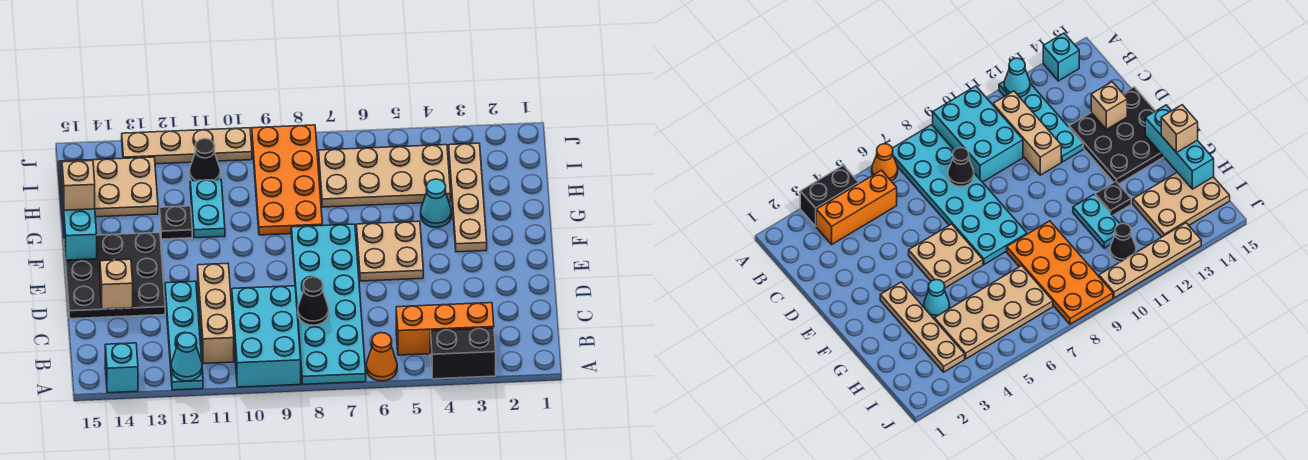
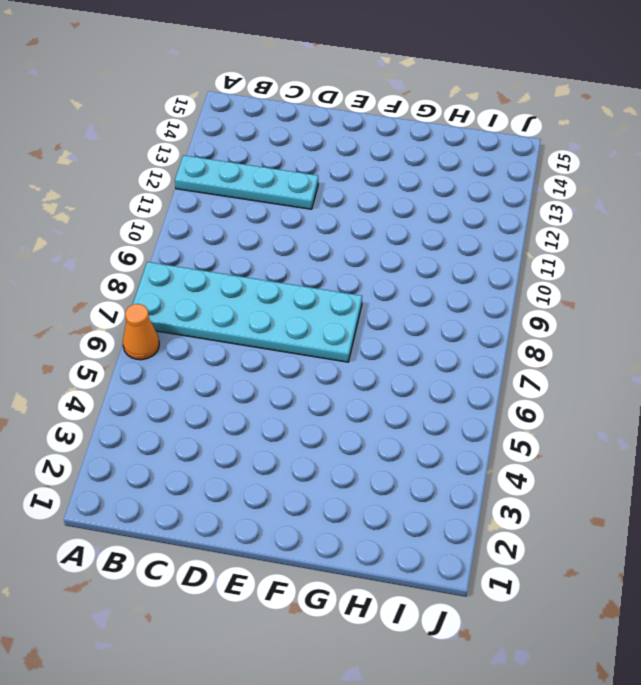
none -> black 1x2 brick [430,328,496,379]
none -> cyan 2x3 brick [232,286,301,387]
none -> cyan 1x1 brick [105,343,138,393]

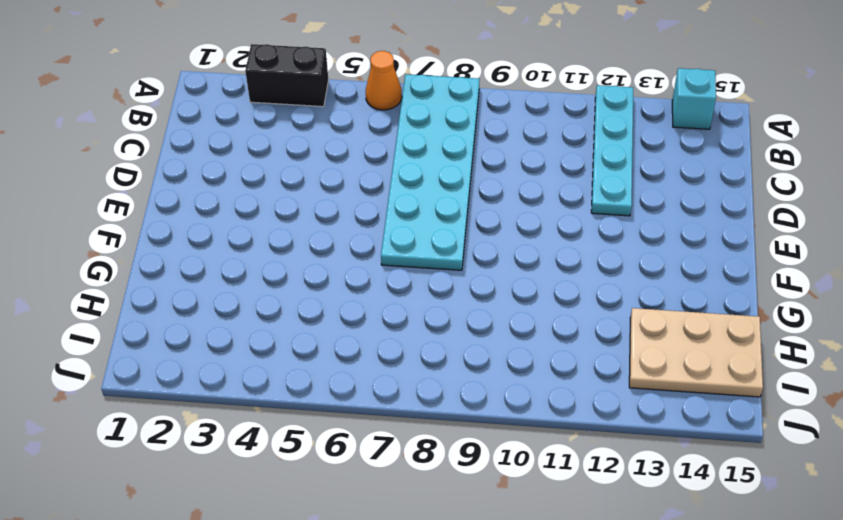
none -> cyan 2x3 brick [232,286,301,387]
none -> orange 1x3 brick [396,303,494,355]
none -> tan 1x3 brick [198,264,234,363]

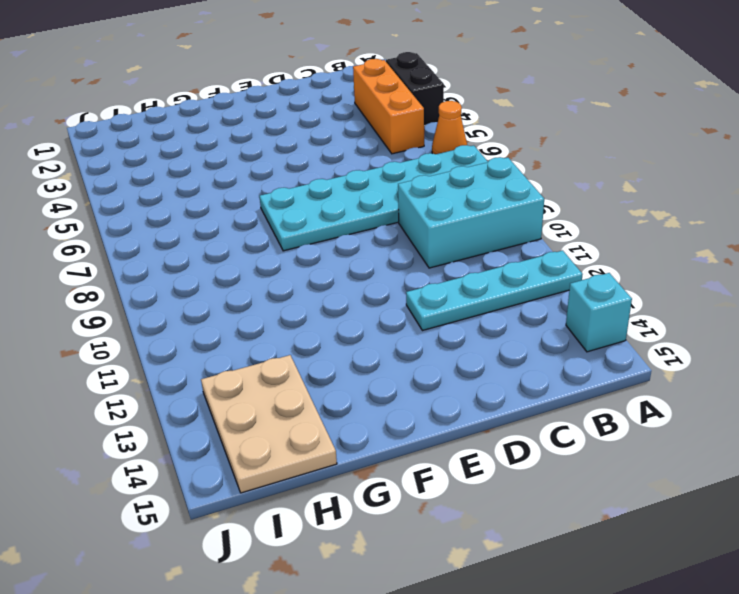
none -> tan 1x3 brick [198,264,234,363]
none -> black 3x3 plate [64,233,165,319]
none -> tan 2x2 plate [357,221,423,281]

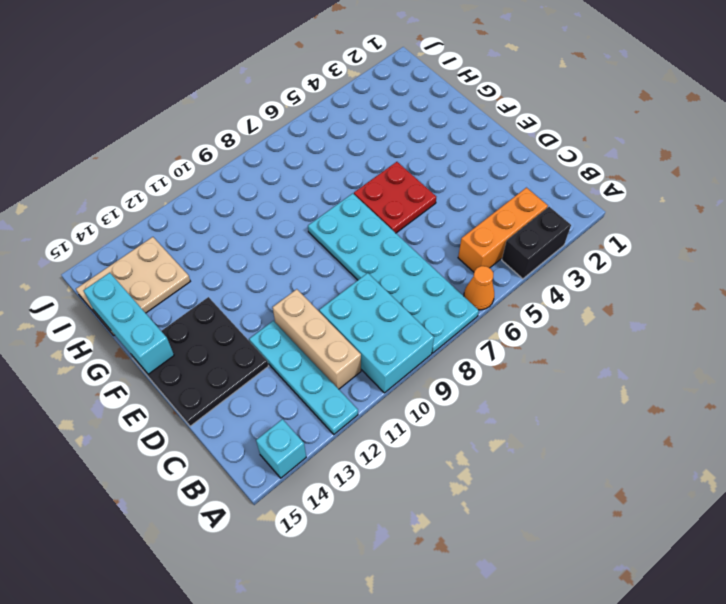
red 2x2 plate [354,162,436,233] -> tan 2x2 plate [357,221,423,281]
none -> tan 1x4 plate [449,143,487,252]
none -> cyan 1x1 cone [421,179,452,227]
none -> orange 2x4 plate [252,125,322,235]

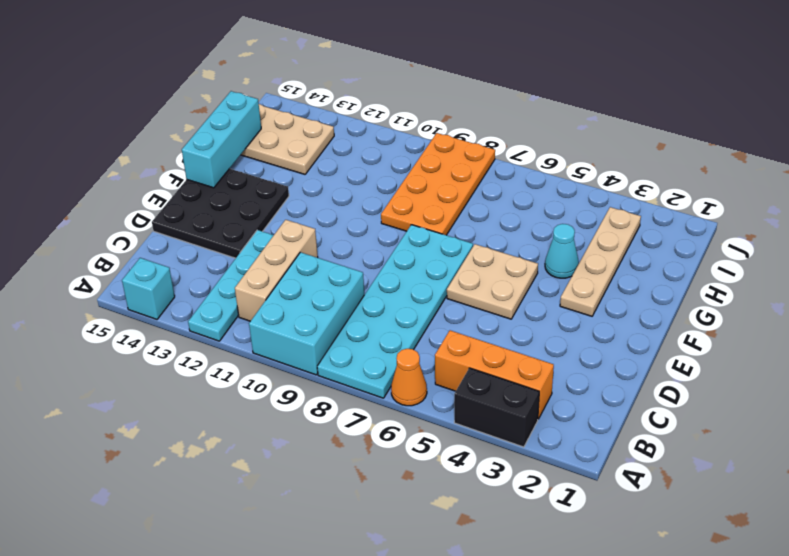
none -> cyan 1x2 plate [190,179,225,238]
none -> black 1x1 plate [160,206,192,239]
none -> tan 2x4 plate [319,145,451,207]

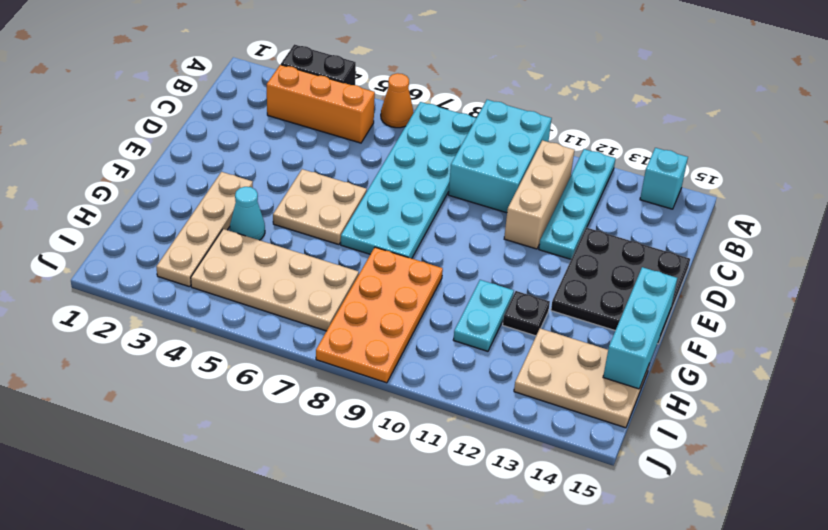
none -> black 1x1 cone [189,139,220,181]
none -> tan 1x4 plate [122,128,252,164]
none -> cyan 1x1 cone [171,333,202,381]

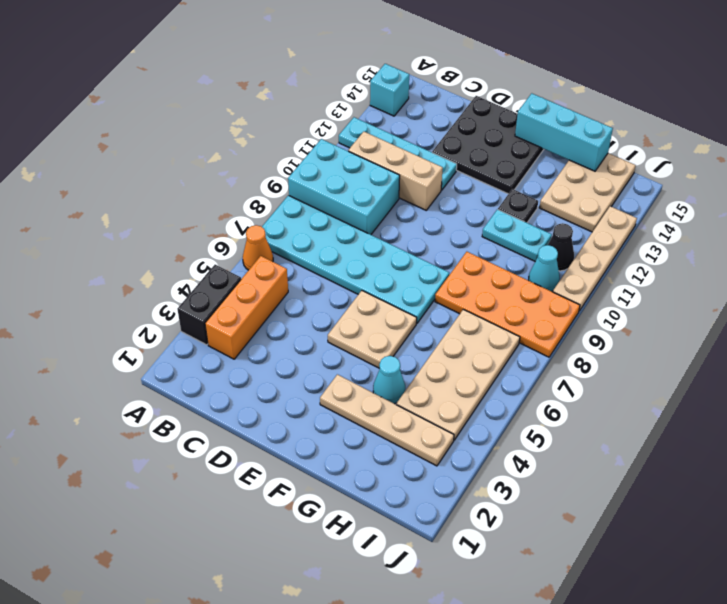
cyan 1x1 cone [529,245,560,291] -> cyan 1x1 cone moved to [171,333,202,381]
none -> black 1x1 cone [298,277,329,325]
none -> tan 1x1 brick [100,259,133,309]
none -> tan 1x1 brick [62,161,95,210]

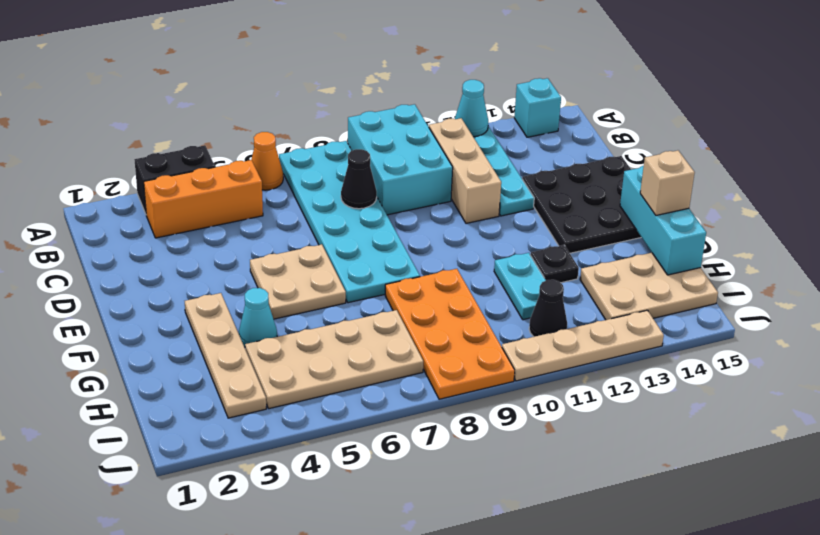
none -> tan 1x1 brick [100,259,133,309]

